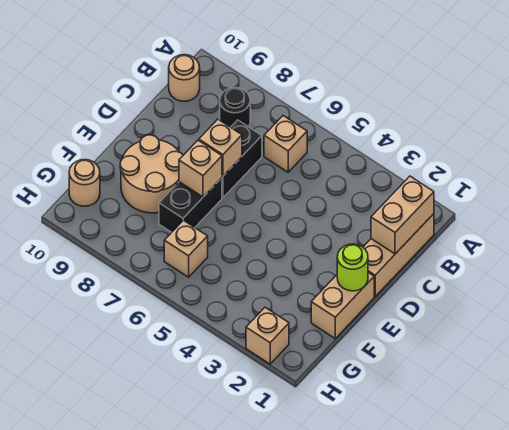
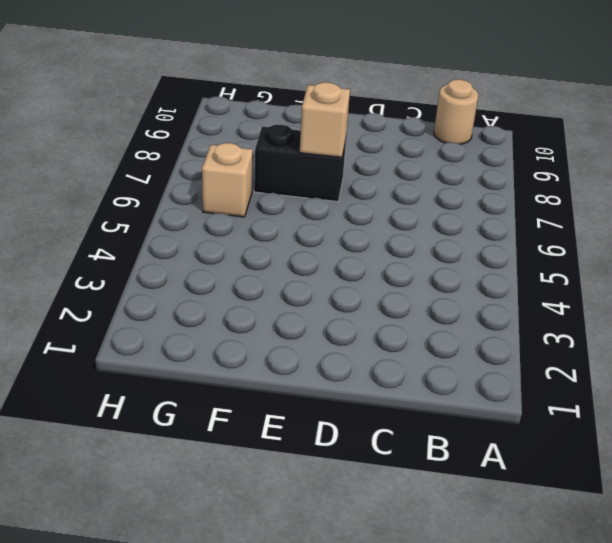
none -> tan 1x3 brick [363,214,434,297]
none -> tan 1x1 brick [264,116,307,172]
none -> black 1x1 round brick [220,88,250,127]

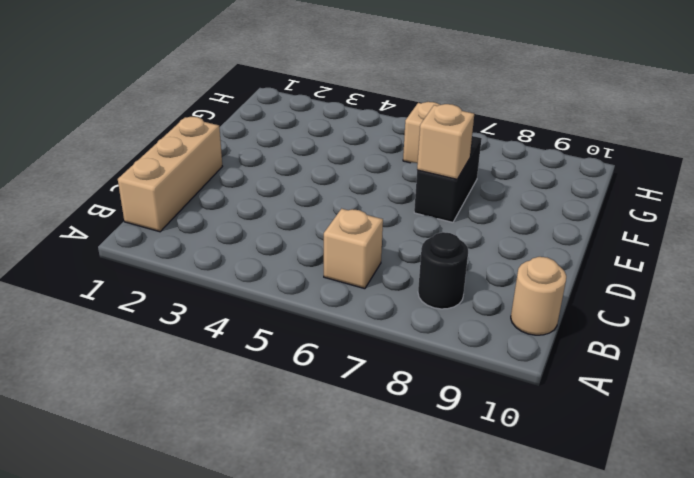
none -> black 1x2 brick [222,120,262,198]
none -> tan 1x2 brick [311,273,374,338]
none -> tan 2x2 round brick [120,135,183,213]

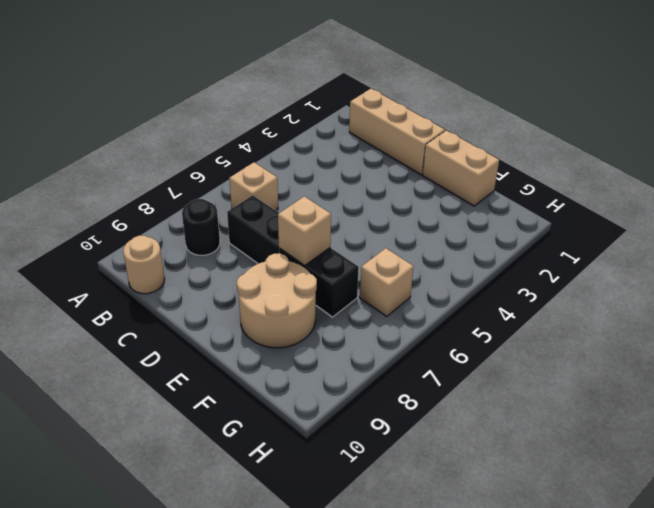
none -> tan 1x1 round brick [69,160,100,206]
none -> tan 1x1 brick [246,307,289,364]
none -> tan 1x2 brick [371,176,434,254]

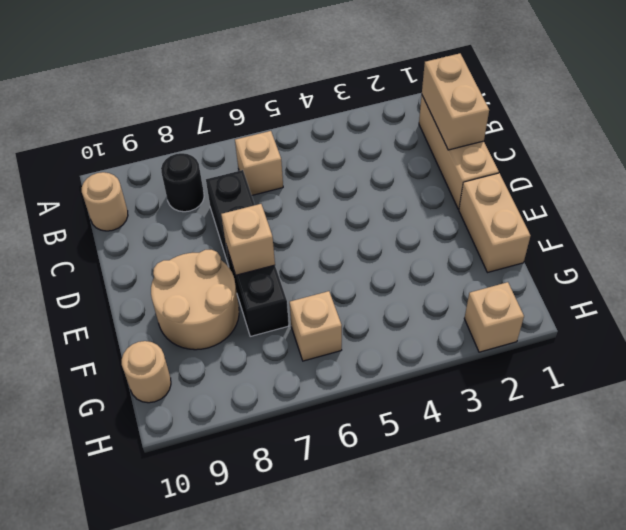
none -> tan 1x1 brick [199,119,242,176]
none -> lime 1x1 round brick [337,244,368,291]

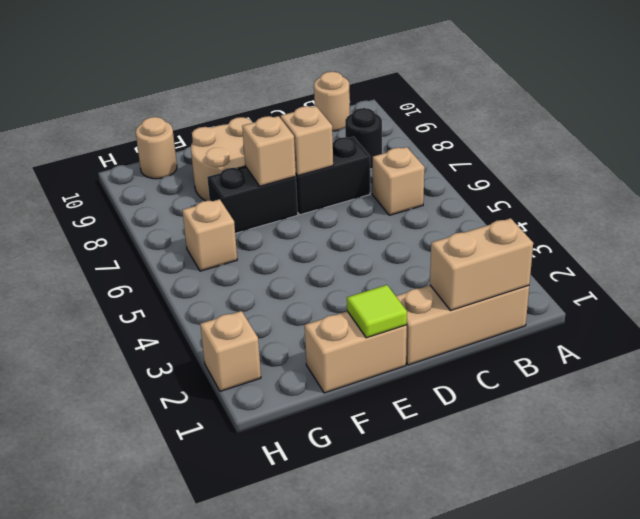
lime 1x1 tile [347,285,407,338] -> lime 1x1 round brick [337,244,368,291]

